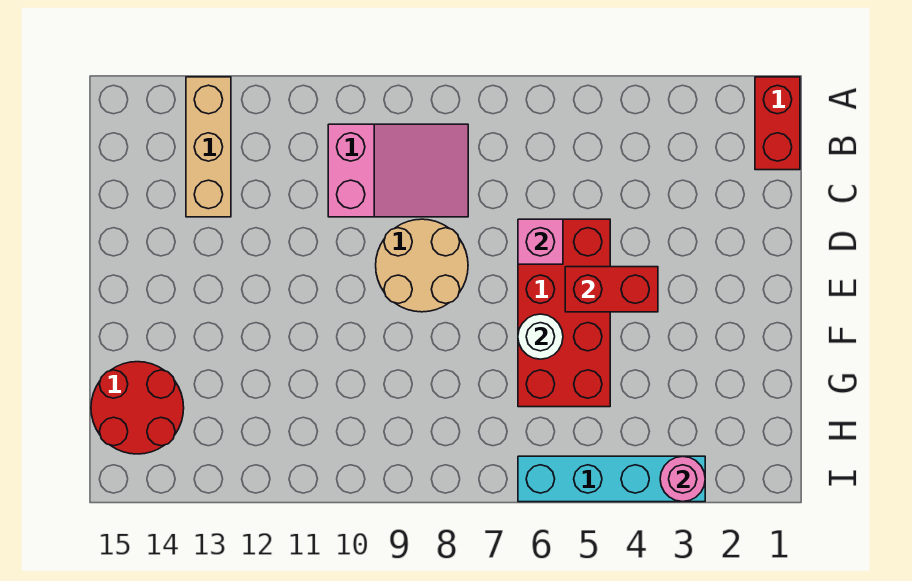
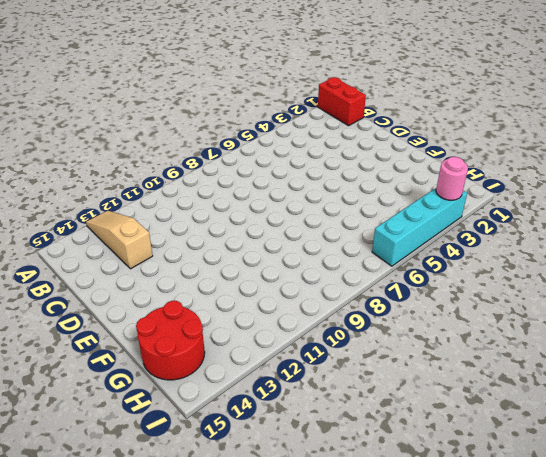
tan 1x3 slope [86,211,153,269] -> tan 1x3 brick [186,77,231,217]
none -> pink 2x3 slope [328,124,468,217]
none -> red 2x4 brick [518,219,610,407]

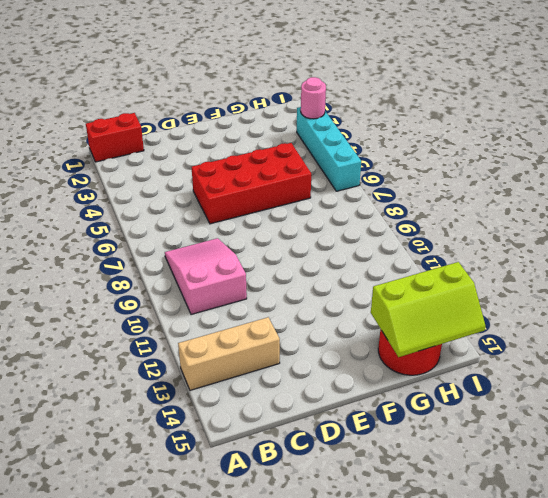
lime 2x3 slope [371,262,485,357] -> none
none -> tan 2x2 round brick [376,219,468,312]
none -> pink 1x1 brick [518,219,563,264]

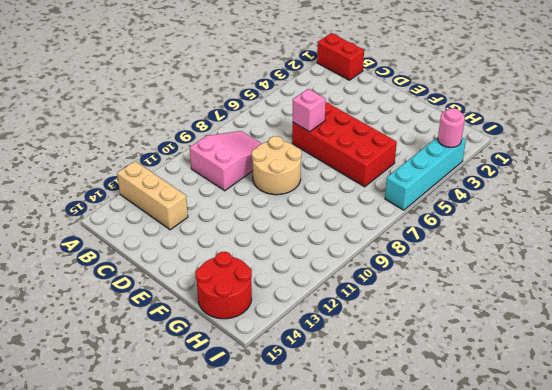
none -> red 1x2 brick [565,267,658,312]
none -> white 1x1 round brick [518,314,563,359]

